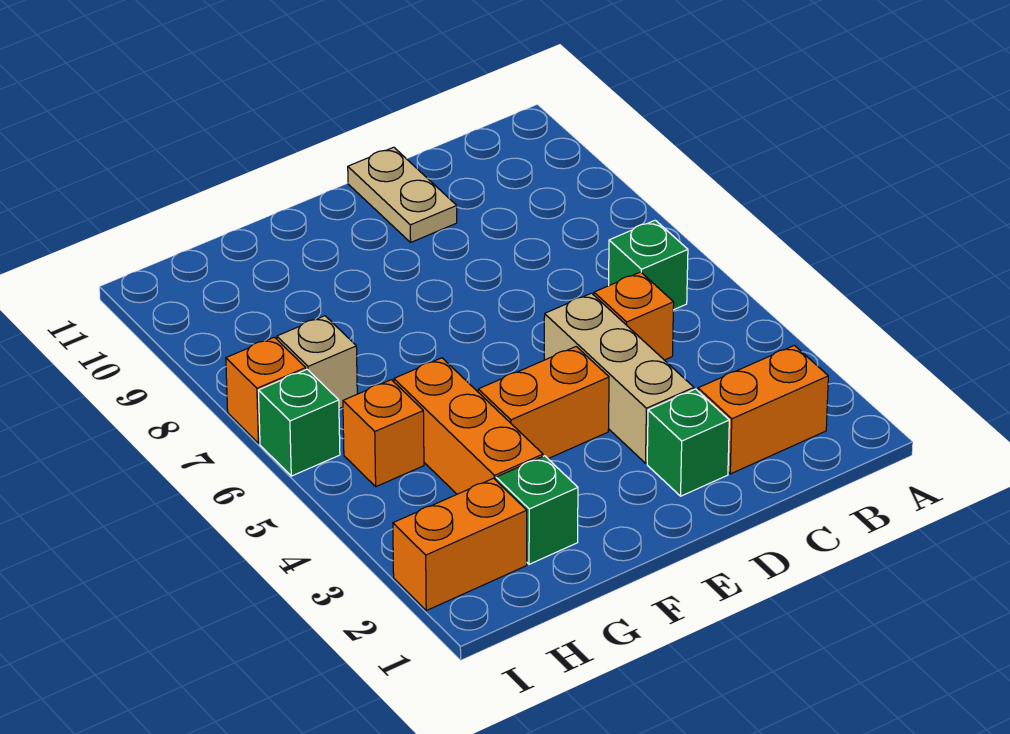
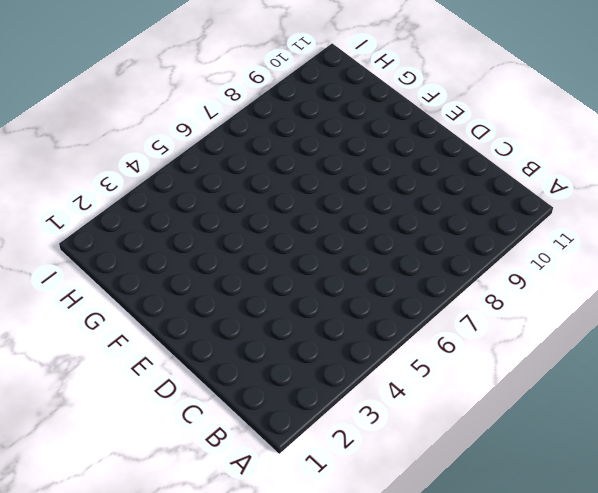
none -> orange 1x2 brick [698,345,828,474]
none -> green 1x1 brick [609,220,688,310]
none -> orange 1x1 brick [594,272,674,360]

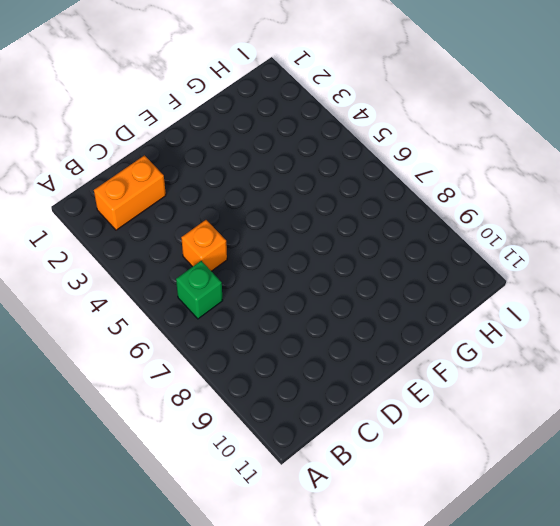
none -> green 1x1 brick [647,389,729,496]
none -> tan 1x3 brick [544,293,694,463]
none -> tan 1x2 plate [348,147,457,242]

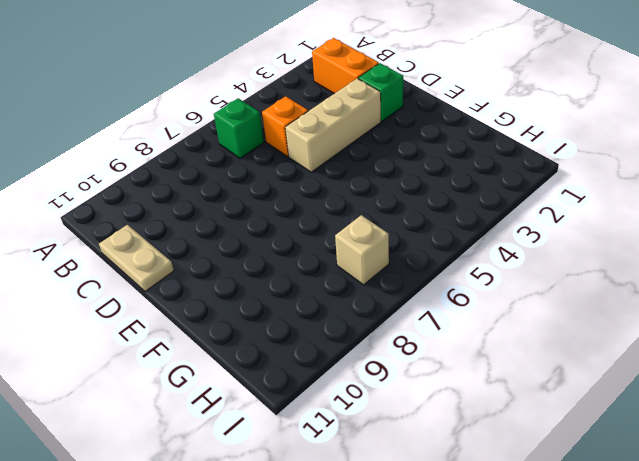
tan 1x2 plate [99,225,174,292] -> tan 1x2 plate turned to [348,147,457,242]
none -> orange 1x2 brick [478,347,609,459]
none -> green 1x1 brick [496,456,578,564]
none -> orange 1x3 brick [394,358,543,494]

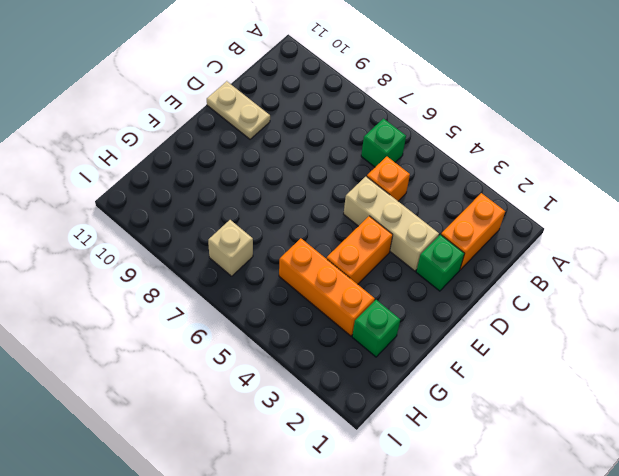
none -> orange 1x2 brick [393,478,527,611]
none -> orange 1x1 brick [343,380,424,487]
none -> green 1x1 brick [258,369,340,476]

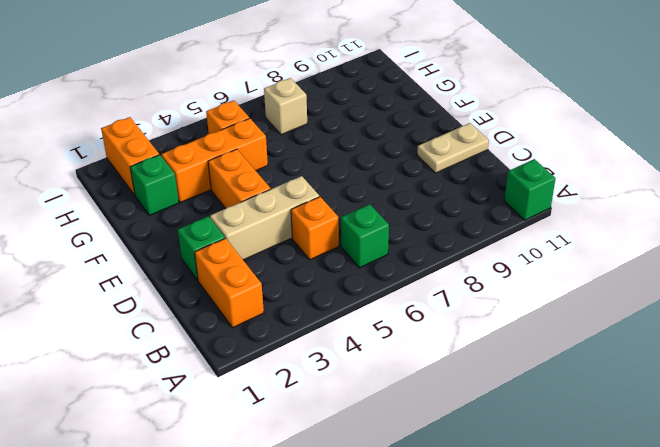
green 1x1 brick [504,159,556,220] -> green 1x1 brick moved to [258,369,340,476]
none -> orange 1x1 brick [226,337,306,443]

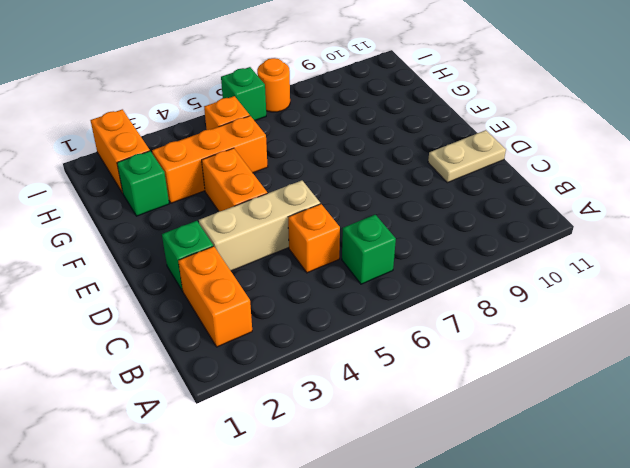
orange 1x1 round brick [257,58,290,112] -> orange 1x1 brick [226,337,306,443]
none -> tan 1x1 brick [277,316,357,409]

